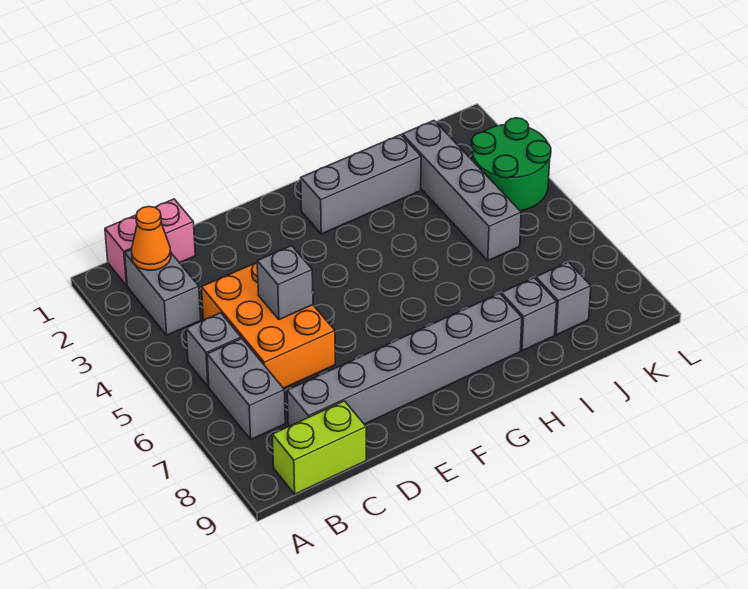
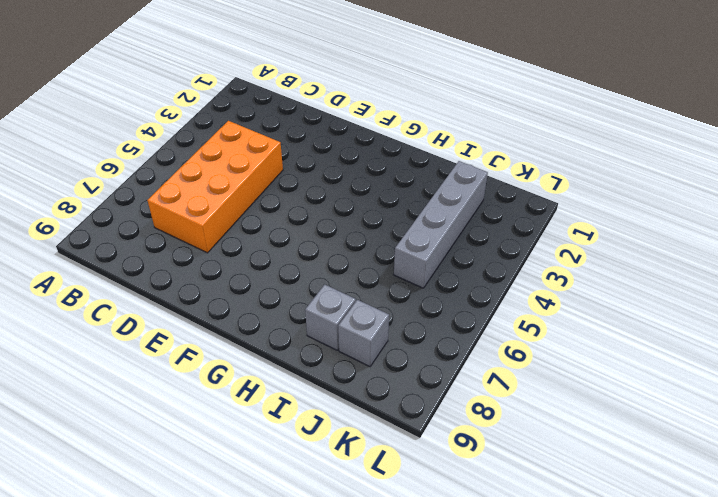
orange 2x4 brick [147,121,283,253] -> orange 2x3 brick [202,263,335,388]
none -> pink 1x2 brick [105,199,195,286]
none -> grey 1x2 brick [125,250,201,335]
none -> grey 1x1 brick [186,313,241,387]

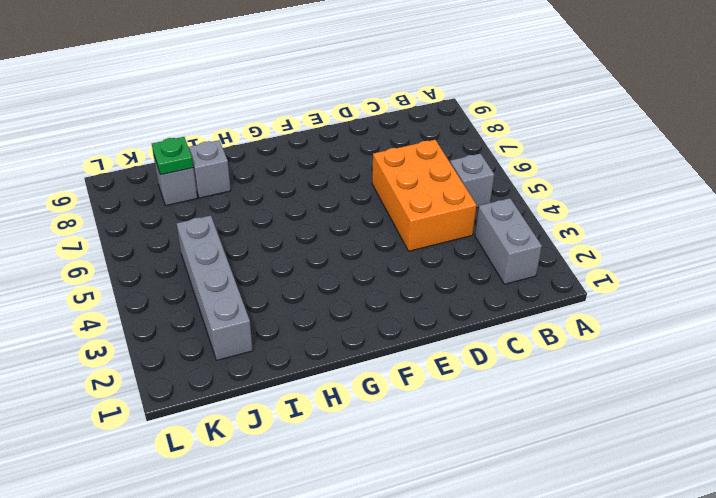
green 1x1 plate [152,137,193,175] -> none
none -> pink 1x2 brick [105,199,195,286]
none -> grey 1x2 brick [207,339,285,439]
none -> lime 1x2 brick [272,401,366,494]

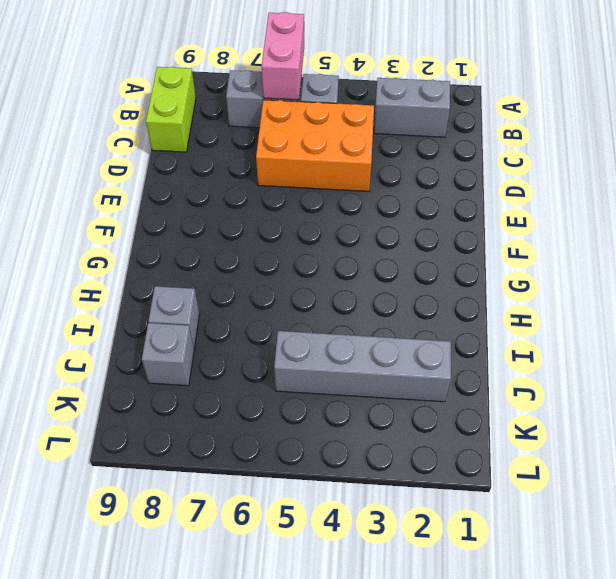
pink 1x2 brick [261,12,304,100] -> pink 1x2 brick moved to [105,199,195,286]
none -> grey 1x6 brick [287,293,522,426]
none -> grey 1x3 brick [301,135,421,234]
none -> green 2x2 round brick [472,118,551,211]

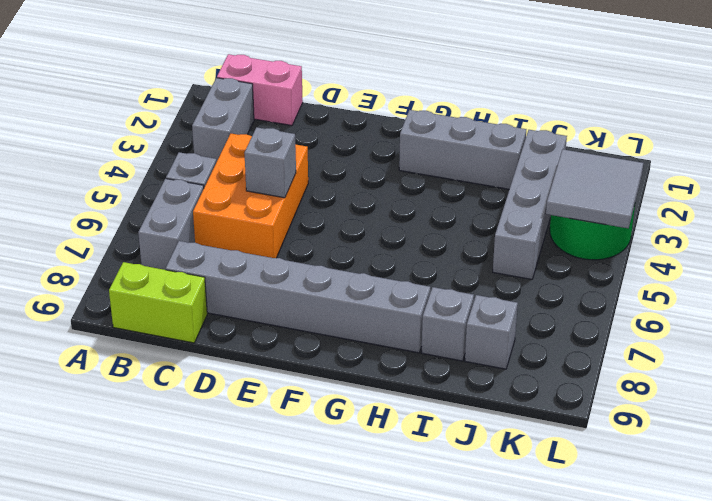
grey 2x2 tile [546,149,643,228] -> none
none -> orange 1x1 cone [132,207,171,270]

